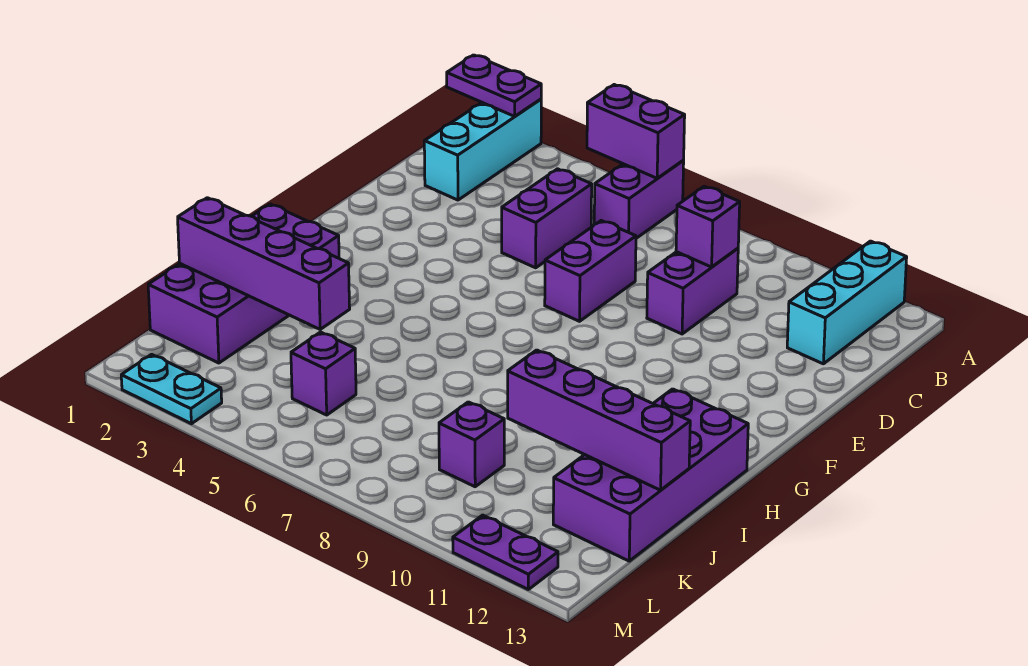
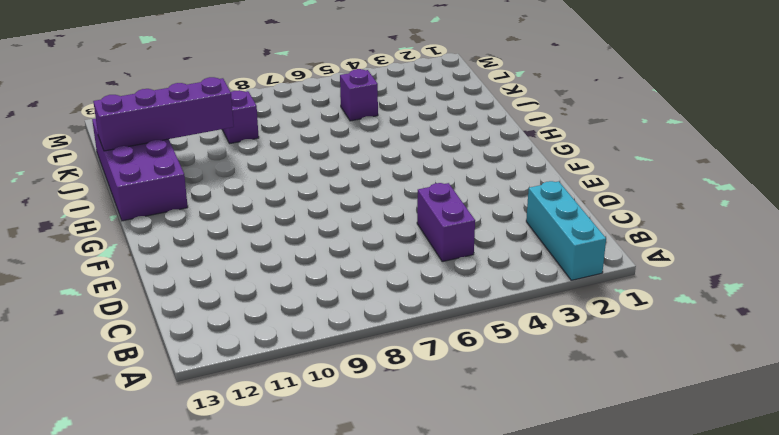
none -> purple 1x2 brick [594,161,684,238]
none -> cyan 1x3 brick [787,241,907,364]
none -> purple 1x2 brick [647,248,738,334]

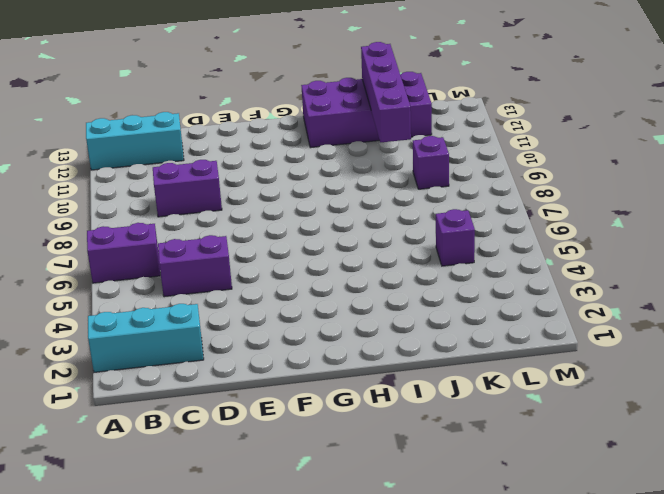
none -> purple 1x2 brick [545,221,636,321]
none -> purple 2x4 brick [148,204,339,363]
none -> cyan 1x2 plate [121,354,222,424]

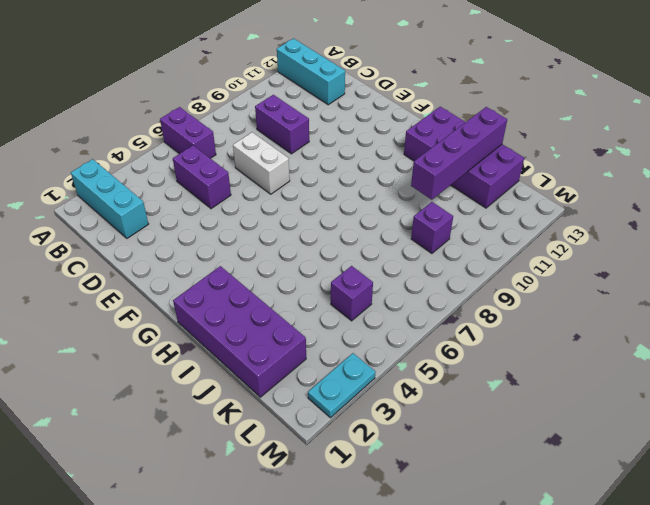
white 1x2 brick [233,132,290,194] -> purple 1x2 brick [545,221,636,321]
none -> purple 1x2 plate [453,515,558,589]
none -> purple 1x2 plate [447,55,541,116]
none -> purple 1x2 brick [587,85,685,178]

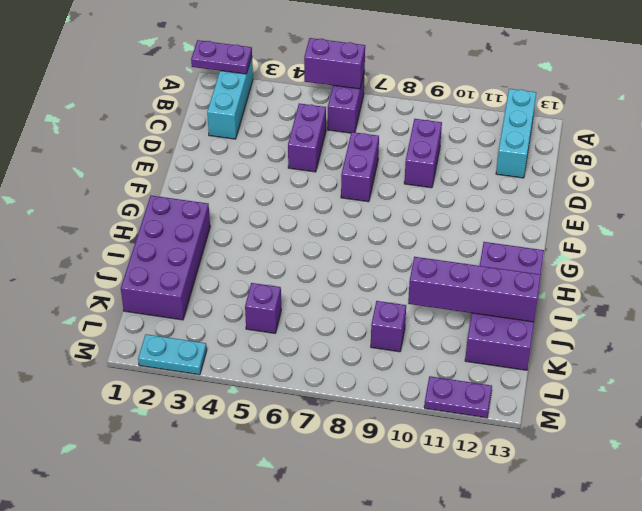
none -> purple 1x1 brick [676,186,740,267]
none -> purple 1x4 brick [178,198,350,329]

